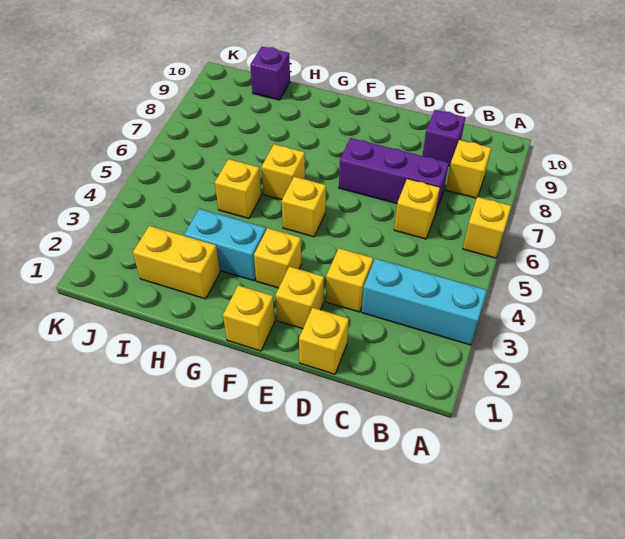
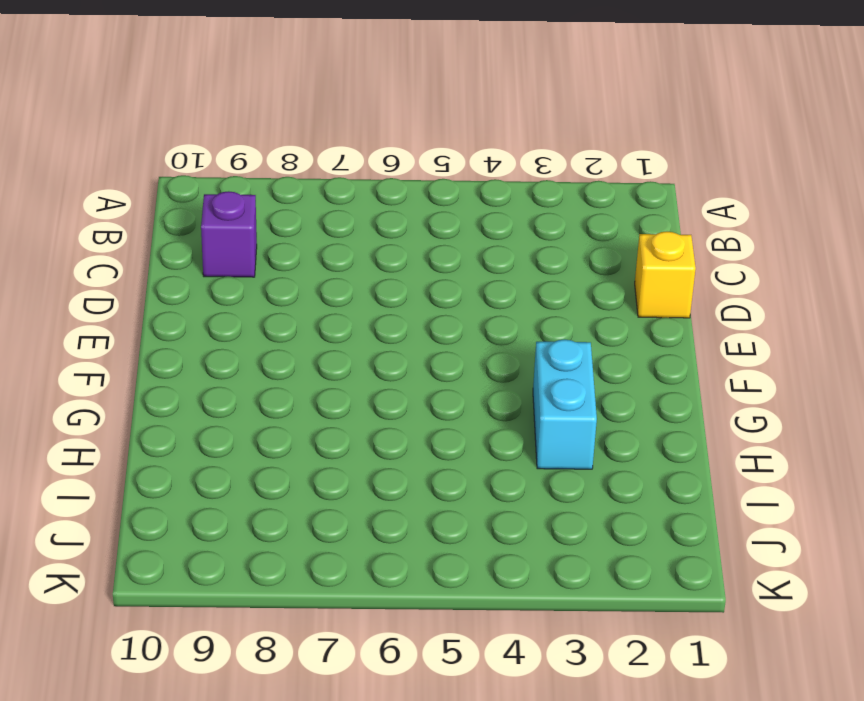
none -> cyan 1x3 brick [362,259,487,345]
none -> yellow 1x1 brick [463,197,511,258]
none -> yellow 1x1 brick [446,140,491,198]

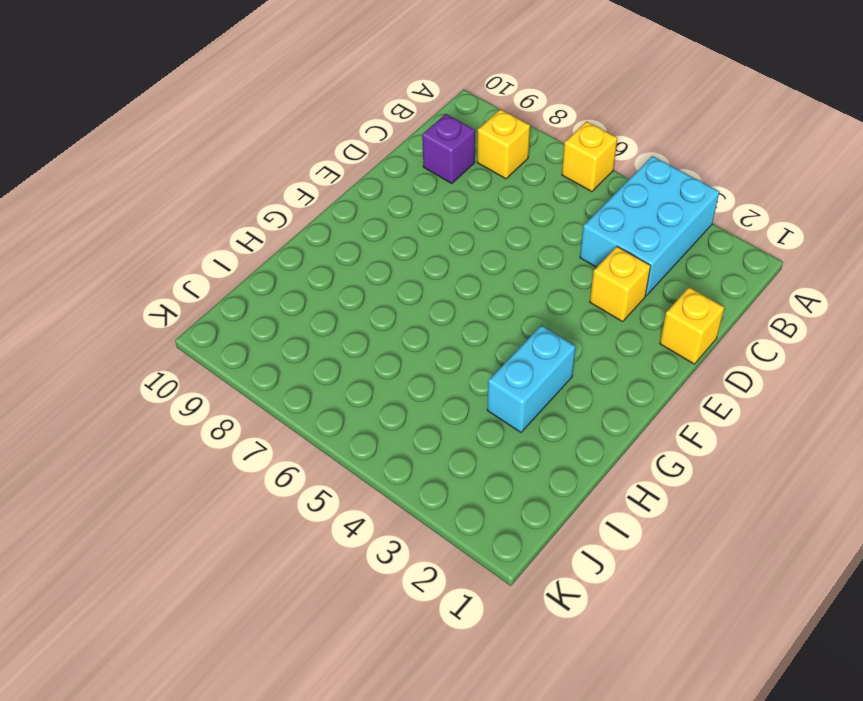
cyan 2x3 brick [580,156,719,296] -> cyan 1x3 brick [362,259,487,345]
none -> yellow 1x1 brick [394,179,440,239]
none -> purple 1x3 brick [339,138,449,211]
none -> yellow 1x1 brick [276,266,324,329]

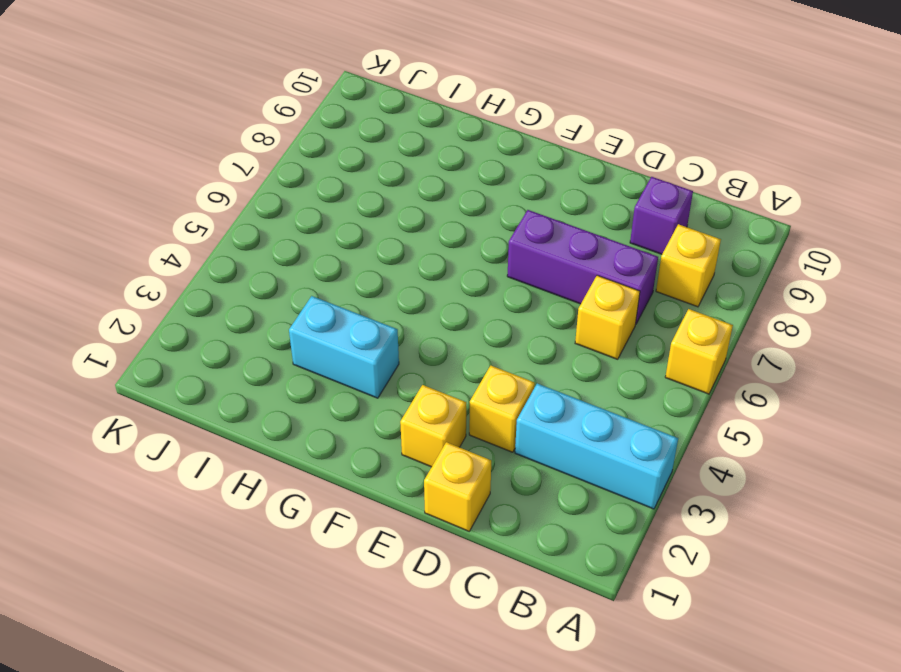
none -> yellow 1x1 brick [223,285,275,351]
none -> yellow 1x1 brick [254,228,301,288]
none -> yellow 1x1 brick [282,177,326,237]

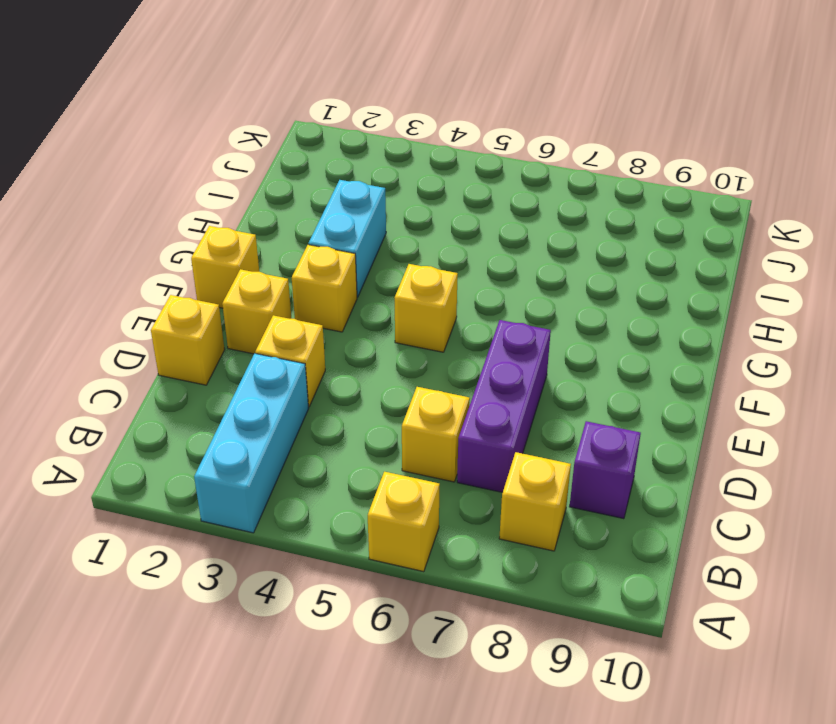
none -> yellow 1x1 brick [262,144,305,200]
none -> yellow 1x2 brick [133,226,220,299]
none -> yellow 1x1 brick [215,159,261,219]

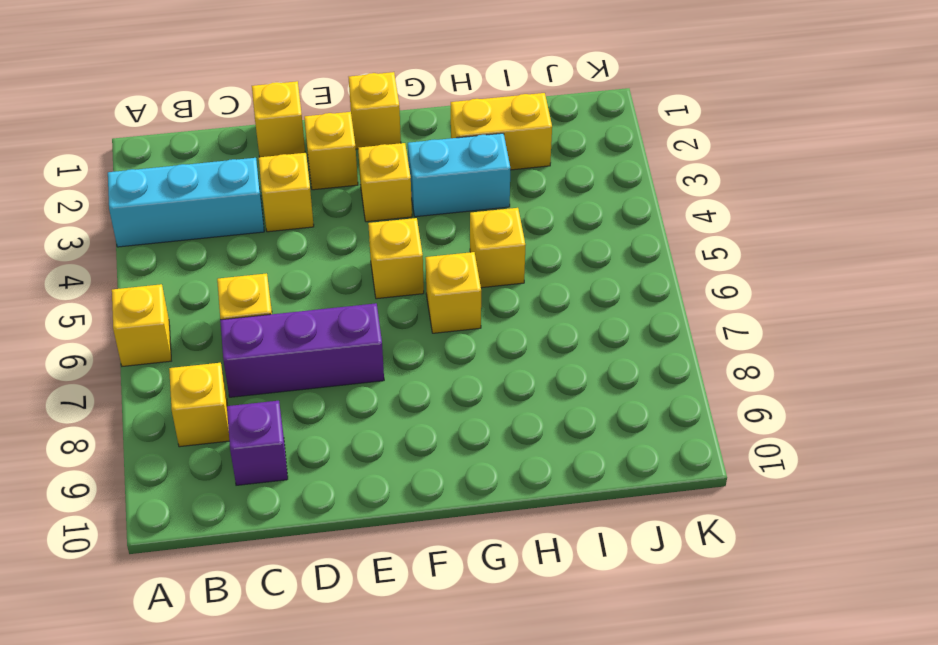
none -> purple 1x1 brick [250,47,290,100]

